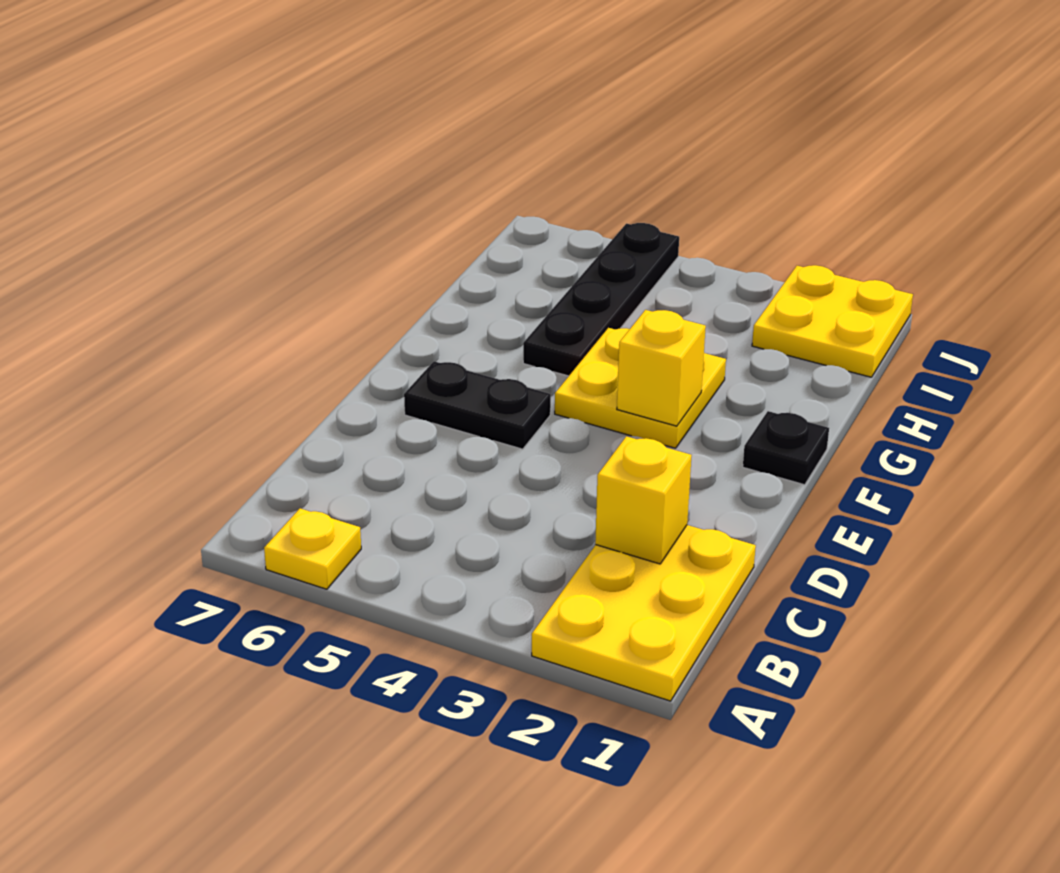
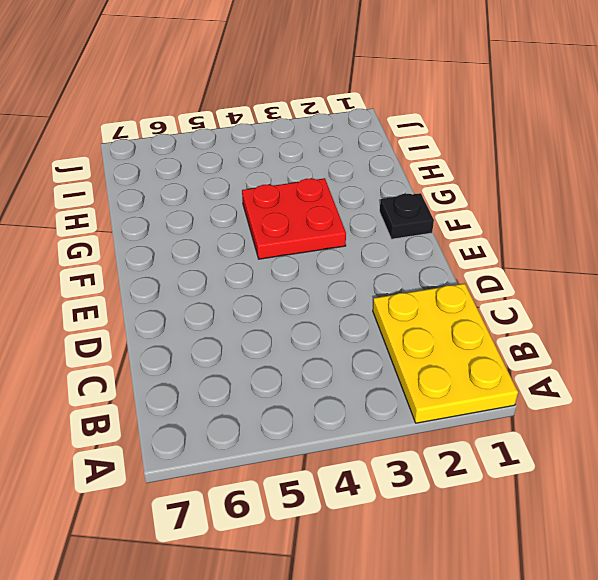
red 2x2 plate [242,178,346,259] -> yellow 2x2 plate [555,328,726,448]
none -> yellow 1x1 plate [264,508,361,589]
none -> black 1x2 plate [404,361,551,449]

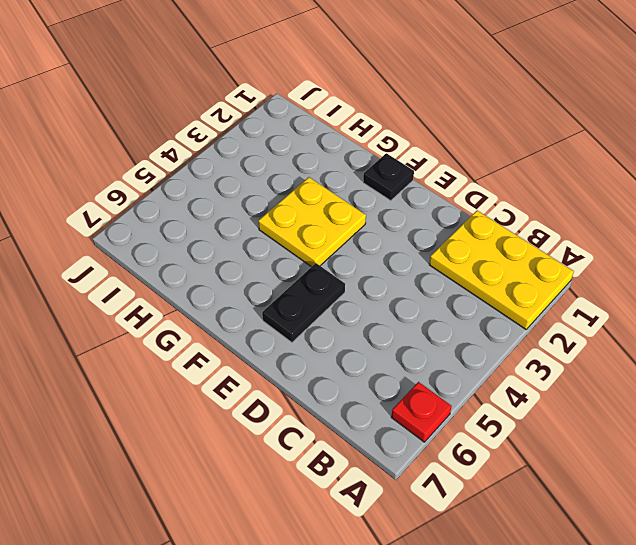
red 1x1 plate [391,382,452,442] -> yellow 1x1 plate [264,508,361,589]
none -> black 1x4 plate [523,223,679,376]
none -> yellow 2x2 plate [752,265,913,377]

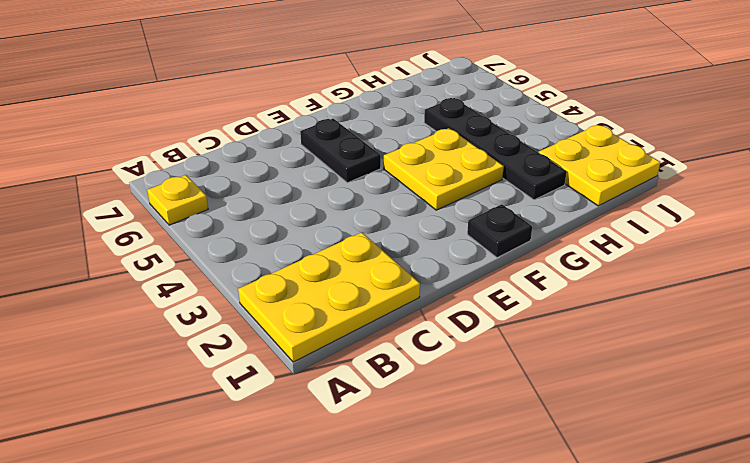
black 1x4 plate [424,98,567,200] -> black 1x4 plate turned to [523,223,679,376]
none -> yellow 1x1 brick [595,436,692,564]
none -> yellow 1x1 brick [617,310,706,426]

